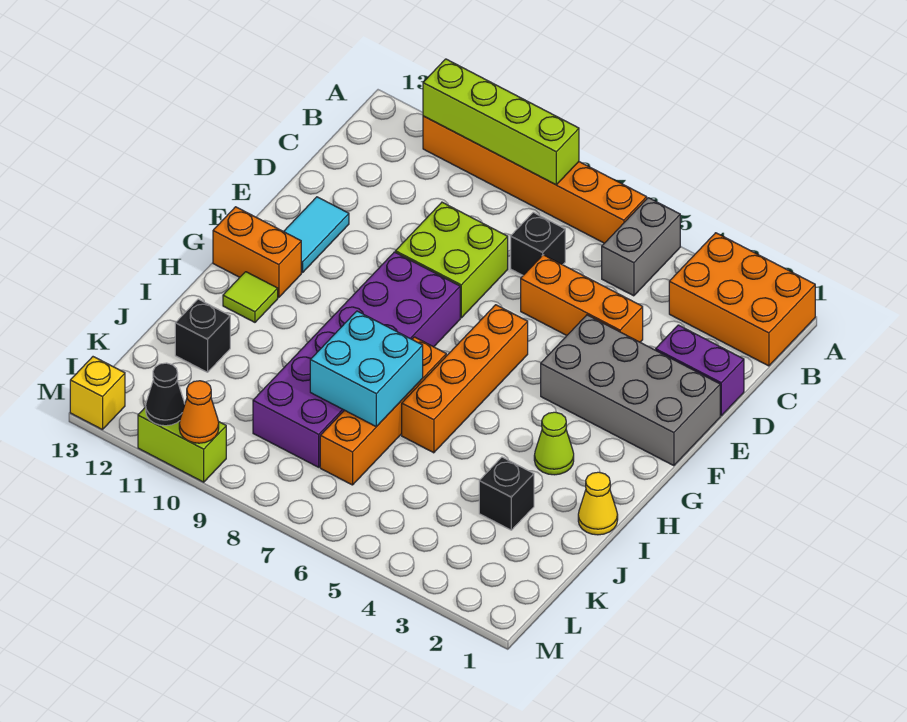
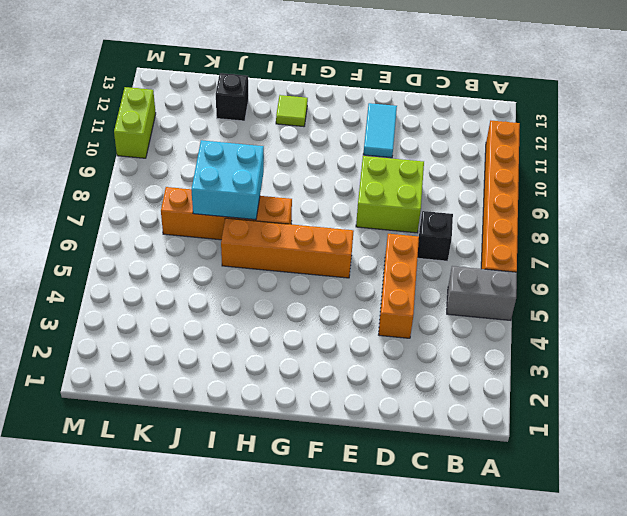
cyan 1x2 tile [363,103,397,158] -> cyan 1x2 tile turned to [284,197,349,273]
none -> orange 2x3 brick [669,233,815,366]
none -> purple 1x2 brick [656,325,744,416]
none -> grey 2x4 brick [541,315,720,466]

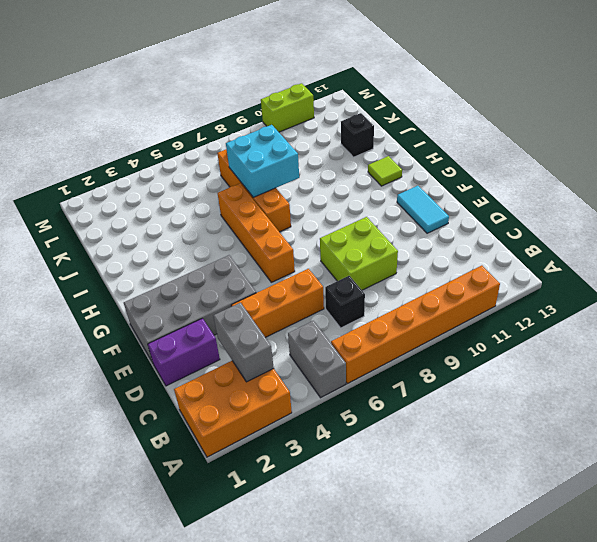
grey 1x2 brick [214,303,274,382] -> none
none -> purple 2x6 brick [253,252,460,467]
none -> orange 1x2 brick [213,207,301,298]
none -> lime 1x1 cone [534,412,574,475]

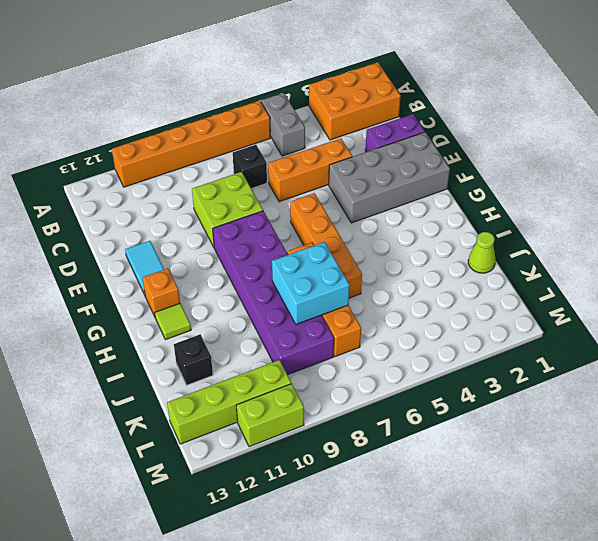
orange 1x1 brick [142,268,180,317] -> orange 1x2 brick [213,207,301,298]
lime 1x1 cone [468,232,496,273] -> lime 1x1 cone moved to [534,412,574,475]
lime 1x4 brick [167,360,292,444] -> lime 1x4 brick moved to [423,59,579,185]
none -> yellow 1x1 cone [578,472,618,535]
none -> black 1x1 brick [479,457,534,530]
none -> yellow 1x1 brick [70,357,125,430]

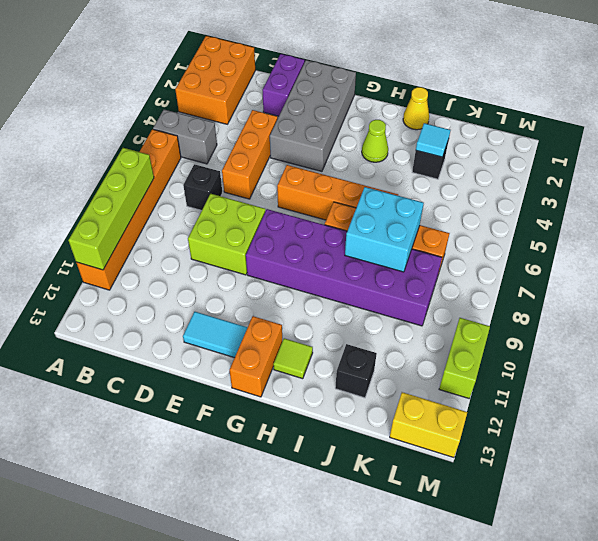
cyan 1x1 tile [416,123,450,157] -> none
yellow 1x2 brick [390,392,467,458] -> yellow 1x1 brick [70,357,125,430]
none -> orange 1x1 cone [179,381,219,443]
none -> black 1x1 cone [146,363,185,426]

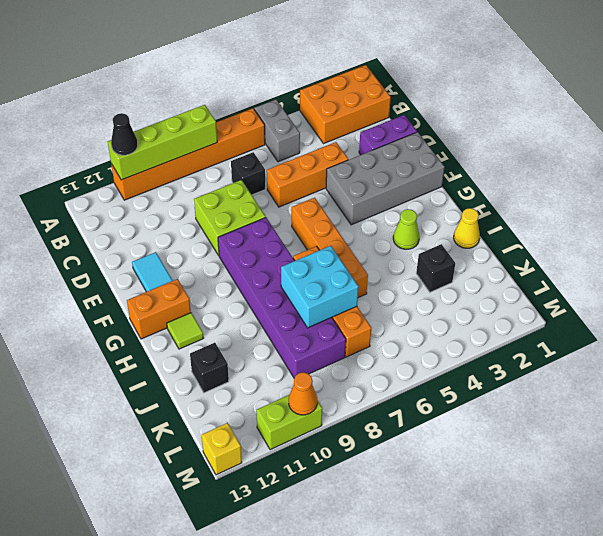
black 1x1 cone [111,113,138,155] -> black 1x1 cone moved to [146,363,185,426]

